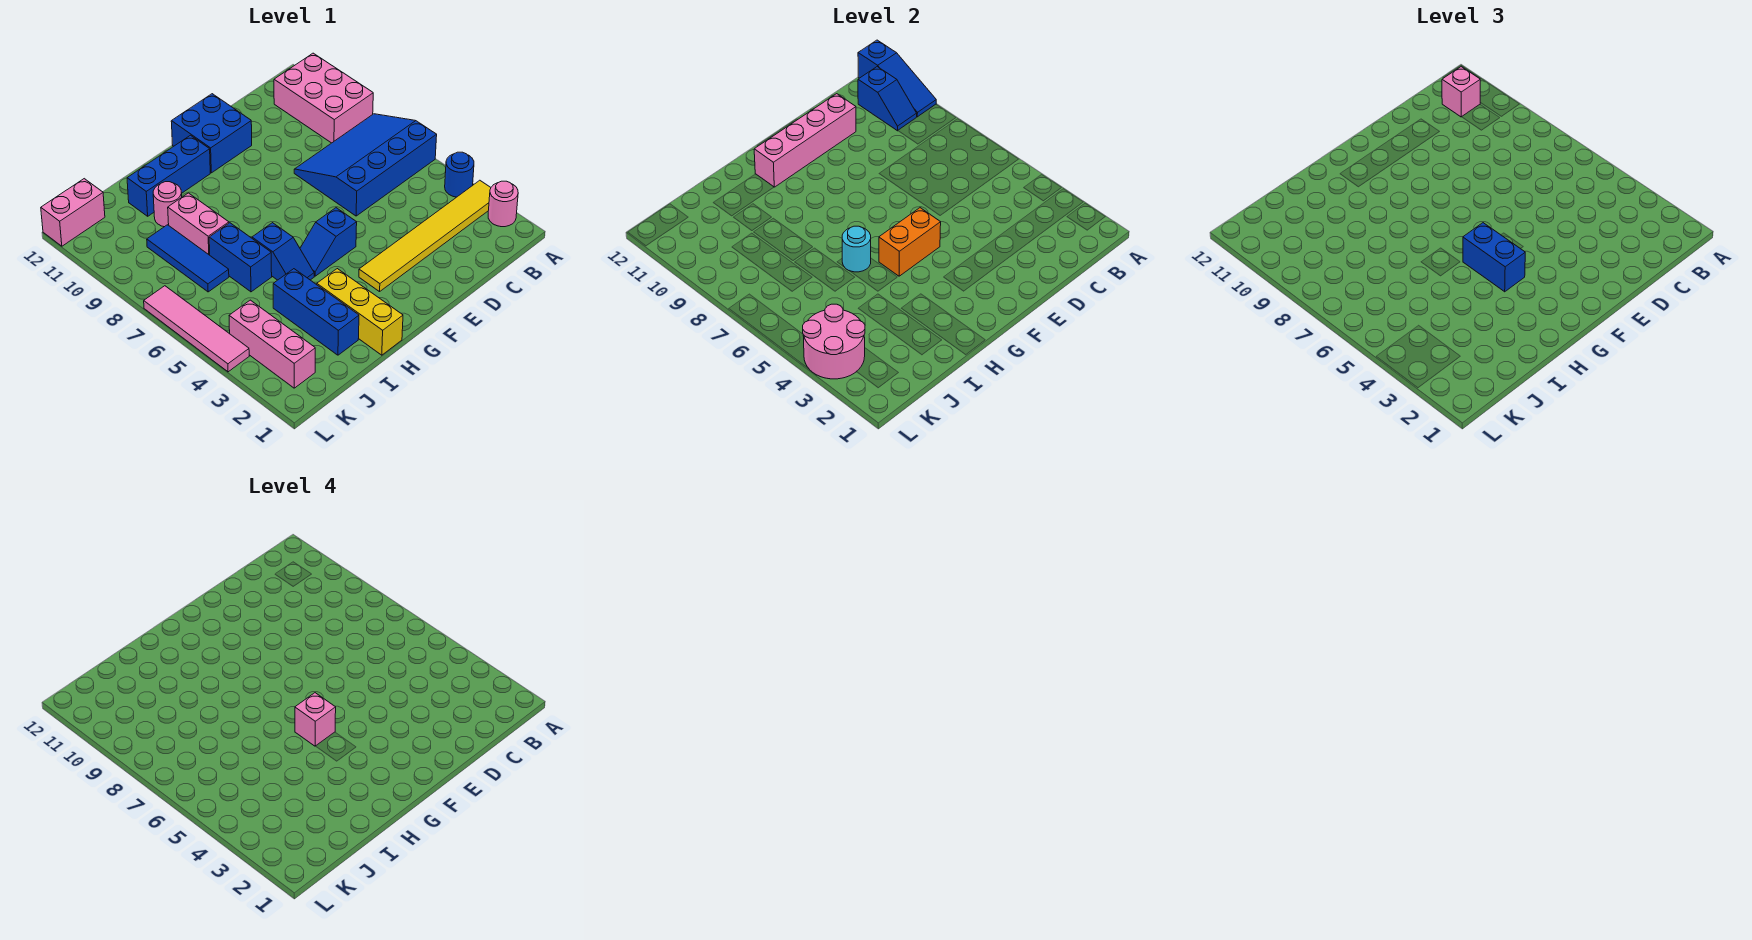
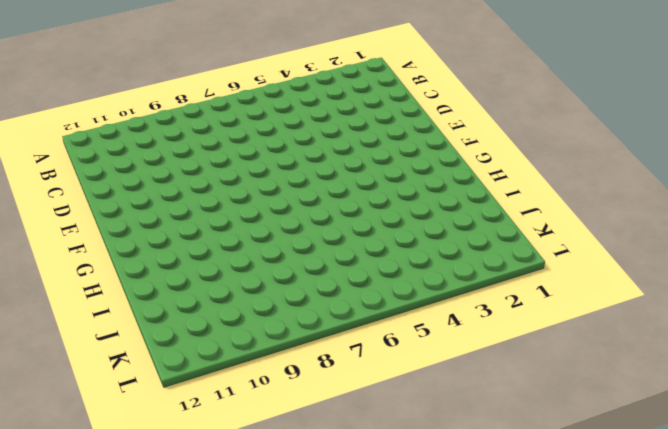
none -> pink 1x1 round brick [488,181,518,227]
none -> yellow 1x6 tile [359,180,491,292]
none -> blue 1x1 round brick [445,152,474,197]

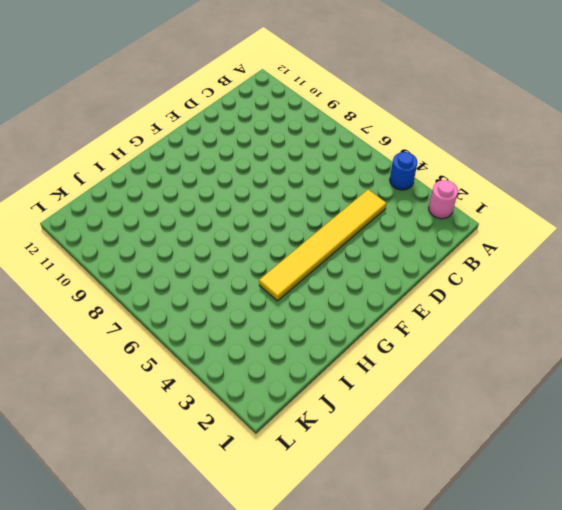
yellow 1x6 tile [259,189,386,301] -> yellow 1x6 tile moved to [359,180,491,292]
none -> blue 3x4 slope [294,114,437,216]
none -> pink 2x3 brick [274,53,373,143]
none -> blue 2x2 brick [171,94,252,173]

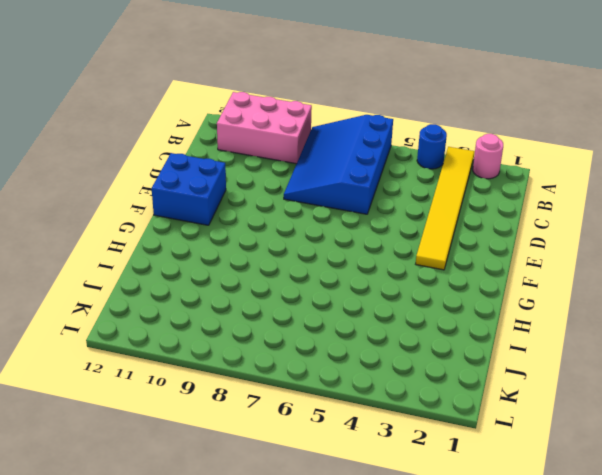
none -> blue 1x2 slope [300,208,357,276]
none -> blue 1x3 brick [127,135,210,216]
none -> yellow 1x3 brick [317,269,403,355]

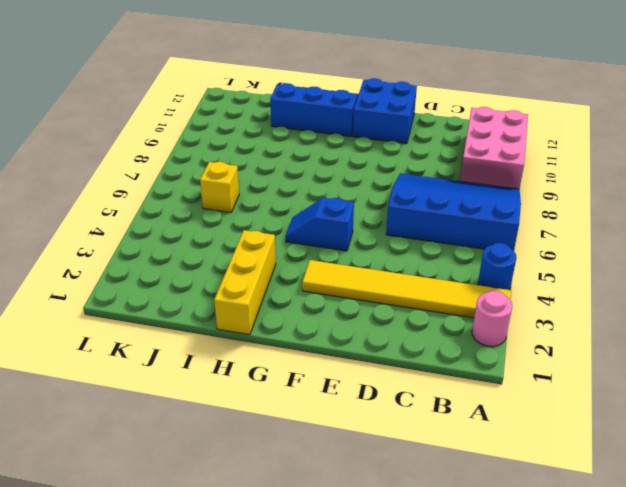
yellow 1x1 brick [200,162,239,213] -> none
none -> blue 1x2 slope [252,223,314,280]
none -> blue 1x3 brick [273,269,359,355]
none -> blue 1x2 brick [209,223,272,292]

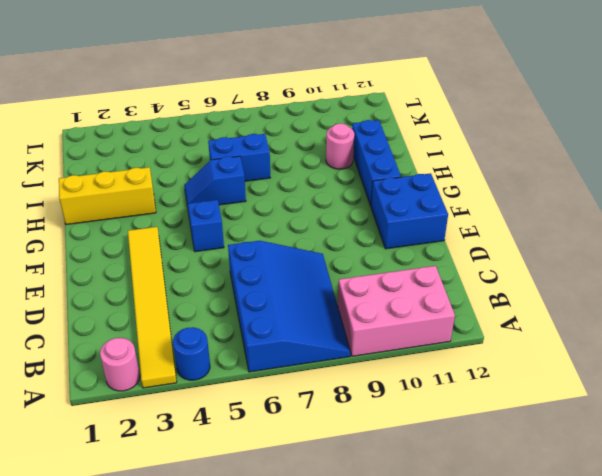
none -> blue 1x3 brick [273,269,359,355]
none -> pink 1x2 brick [168,193,229,255]
none -> blue 1x3 tile [147,225,229,292]

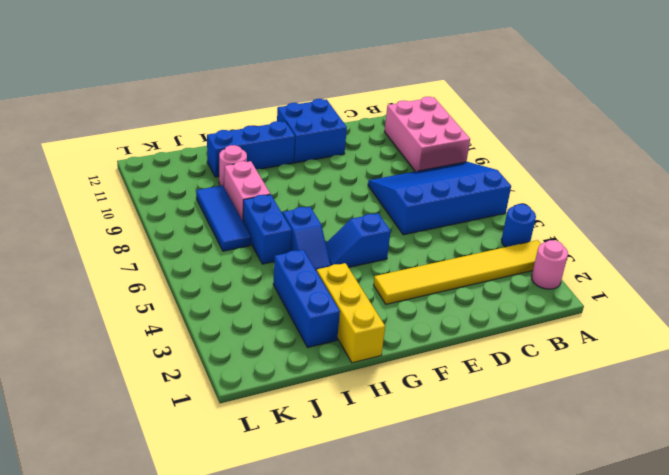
none -> pink 1x3 brick [229,300,315,388]
none -> pink 1x2 brick [41,179,105,246]
none -> pink 1x4 tile [144,286,249,372]

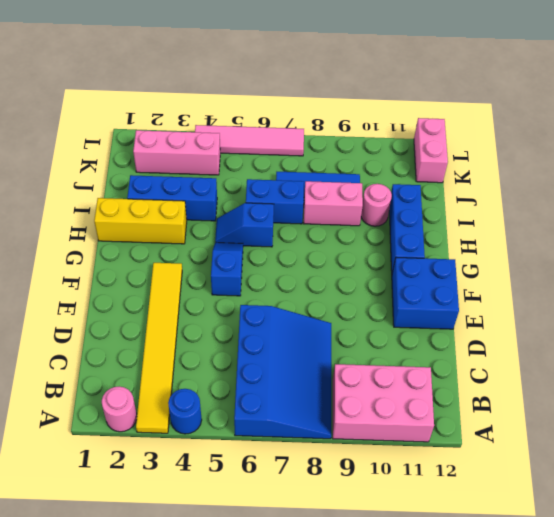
none -> blue 1x3 slope [858,40,936,117]
none -> blue 1x2 slope [858,67,917,131]
none -> pink 1x4 brick [754,94,856,187]

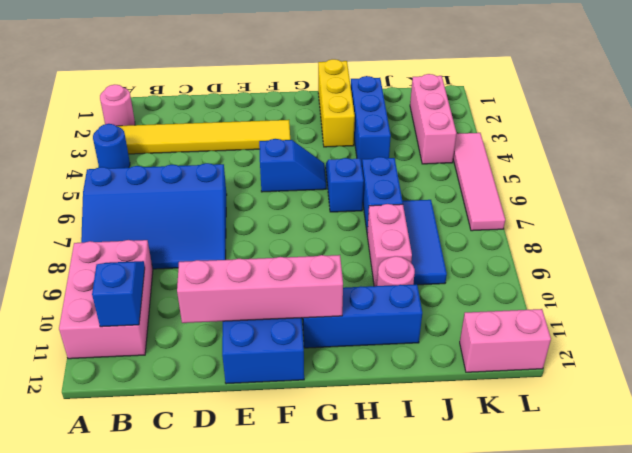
none -> blue 1x3 slope [858,40,936,117]
none -> orange 1x2 brick [879,208,941,276]
none -> cyan 1x1 round brick [842,226,871,272]

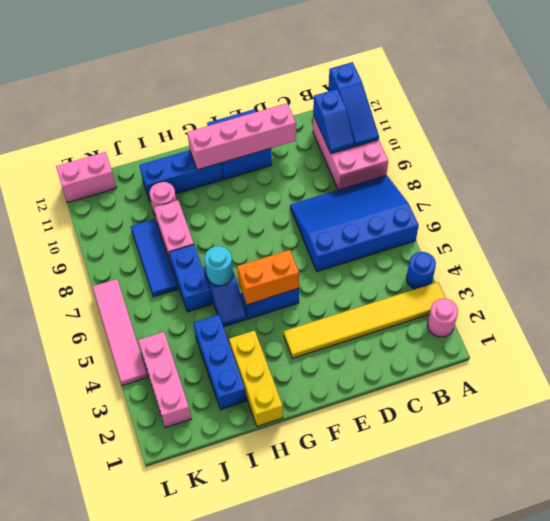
none -> pink 2x2 round brick [803,304,865,379]
none -> pink 1x1 brick [1442,67,1480,117]
none -> blue 1x2 brick [1463,223,1525,292]

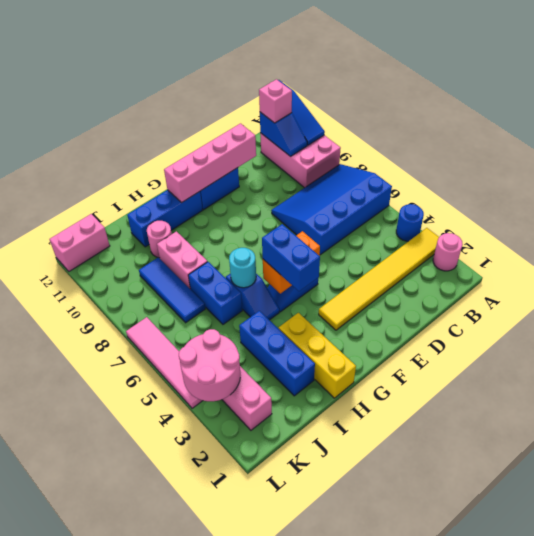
none -> pink 1x1 brick [295,693,336,746]

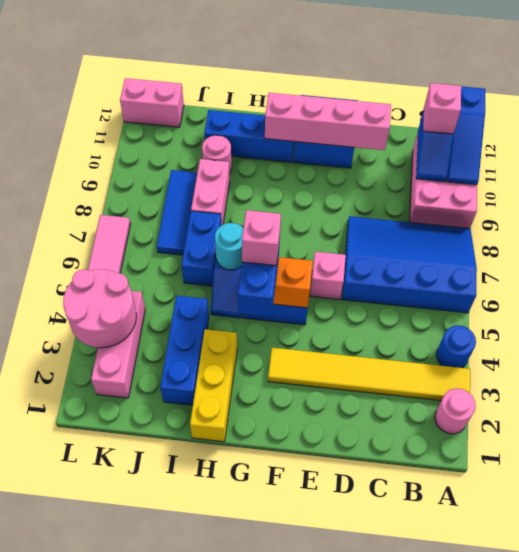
pink 1x1 brick [310,252,346,299] -> none

